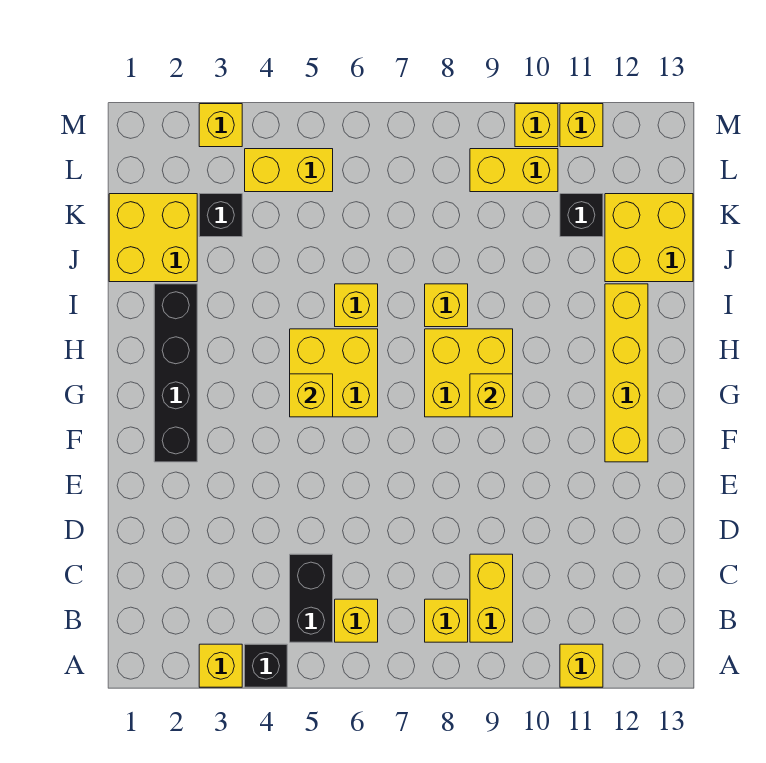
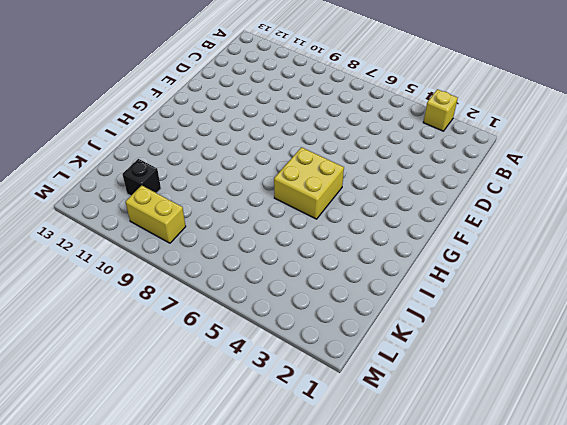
none -> black 1x1 brick [245,644,287,687]
none -> yellow 1x1 brick [560,644,603,687]
none -> black 1x2 brick [290,554,333,642]

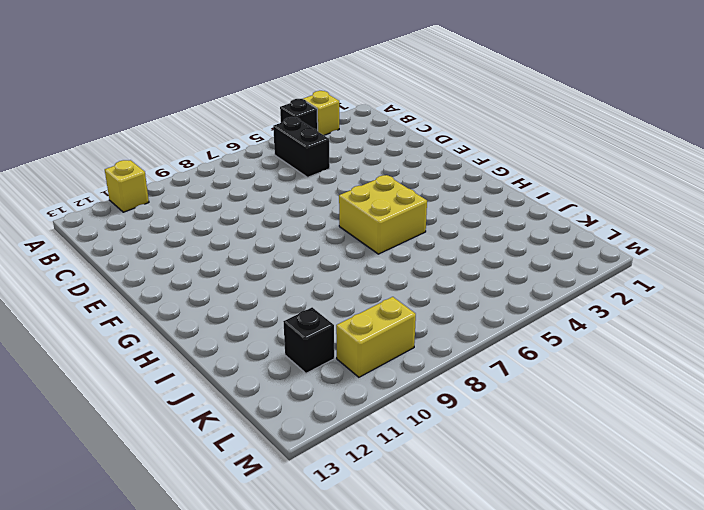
none -> yellow 1x1 brick [335,599,378,642]
none -> yellow 1x1 brick [425,599,468,642]
none -> yellow 1x2 brick [470,554,513,642]

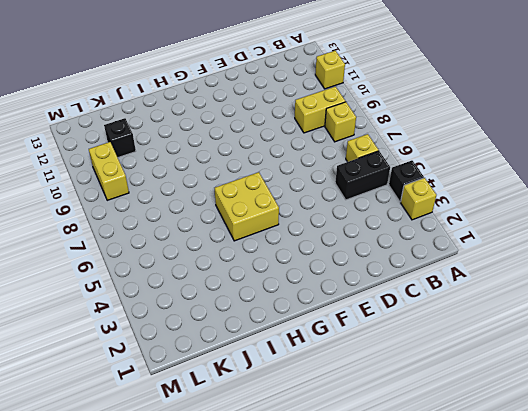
none -> black 1x4 brick [154,284,197,462]
none -> yellow 1x4 brick [605,284,648,462]
none -> yellow 2x2 brick [425,329,513,417]

